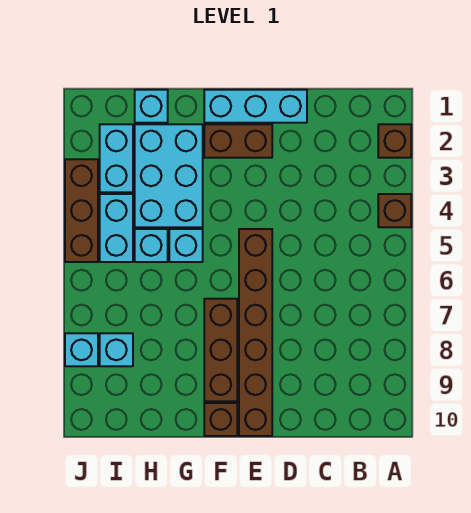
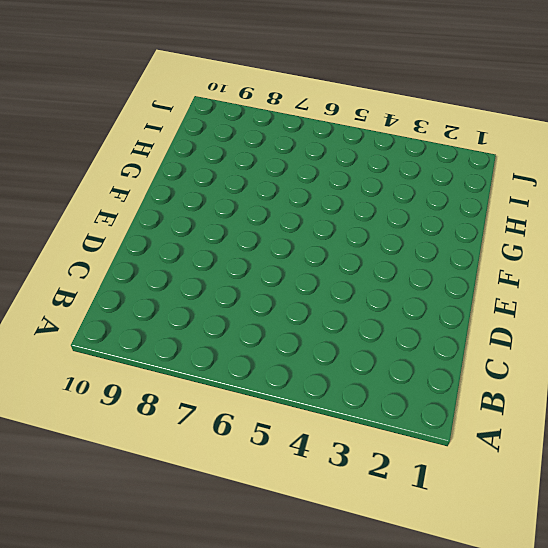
none -> brown 1x1 brick [378,124,411,158]
none -> brown 1x1 brick [378,194,411,227]
none -> cyan 1x3 brick [204,90,307,123]

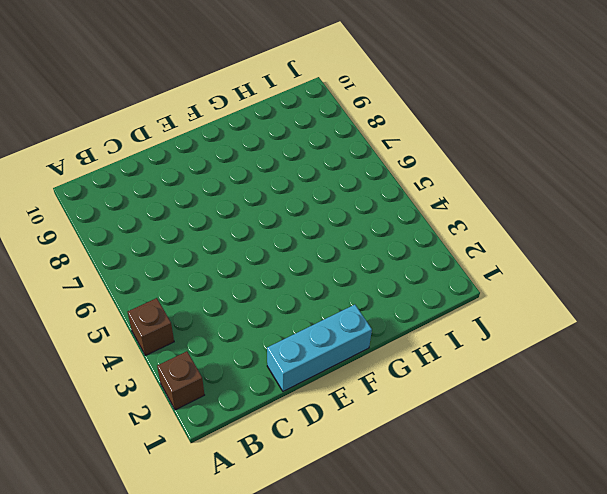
none -> brown 1x2 brick [204,124,272,158]
none -> brown 1x6 brick [239,229,272,436]
none -> brown 1x3 brick [204,299,237,401]

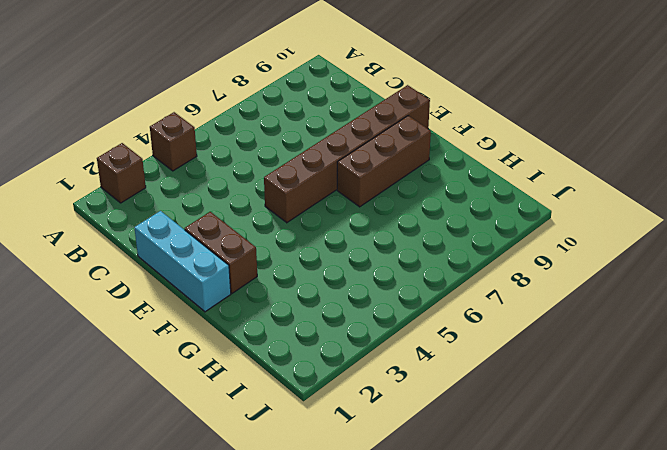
none -> brown 1x1 brick [204,403,237,436]
none -> cyan 2x3 brick [135,124,203,227]
none -> cyan 1x1 brick [169,229,203,262]

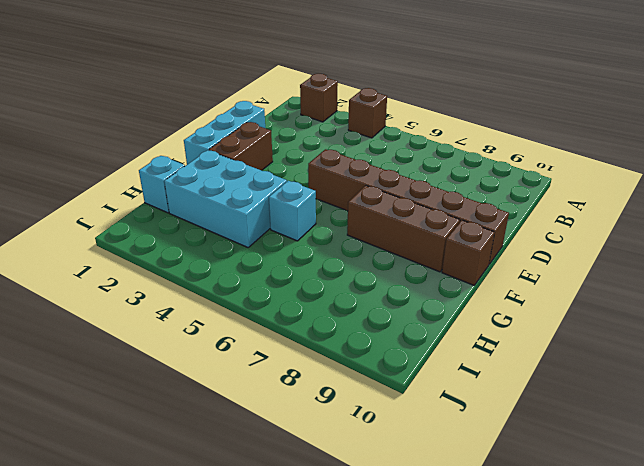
none -> cyan 1x1 brick [135,229,168,262]
none -> cyan 1x2 brick [100,124,133,192]
none -> cyan 1x2 brick [100,194,133,262]

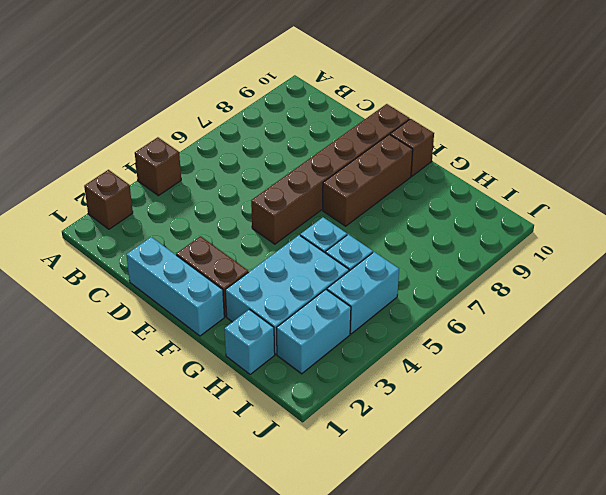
none -> cyan 1x1 brick [100,333,133,366]
none -> brown 1x3 brick [65,159,98,262]
none -> cyan 1x1 brick [65,333,98,366]

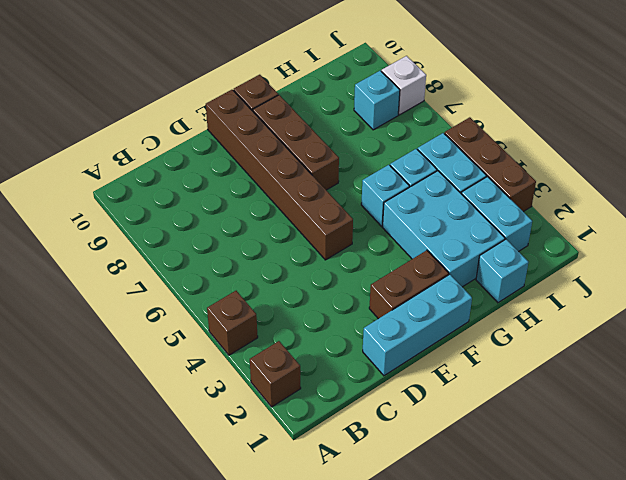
white 1x1 brick [381,56,426,115] -> cyan 1x1 brick [65,333,98,366]

